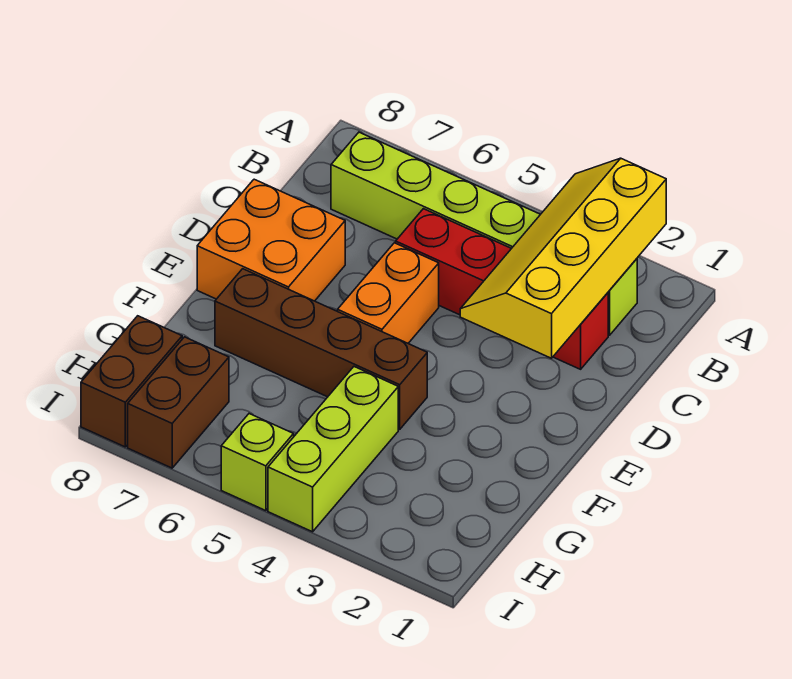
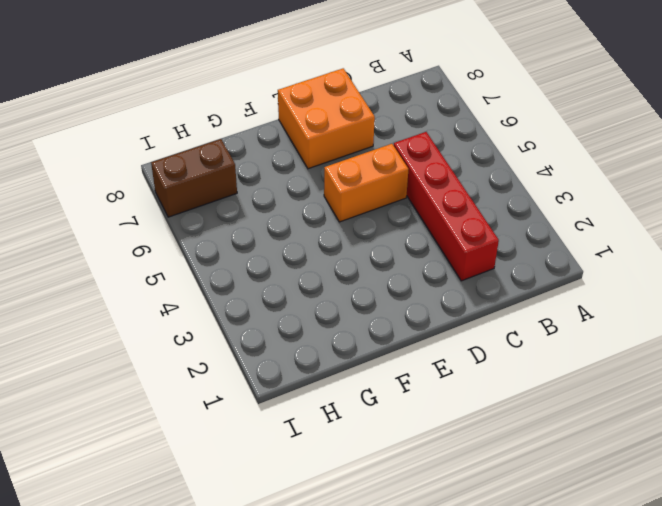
none -> lime 1x6 brick [331,132,637,335]
none -> brown 1x4 brick [215,269,427,429]

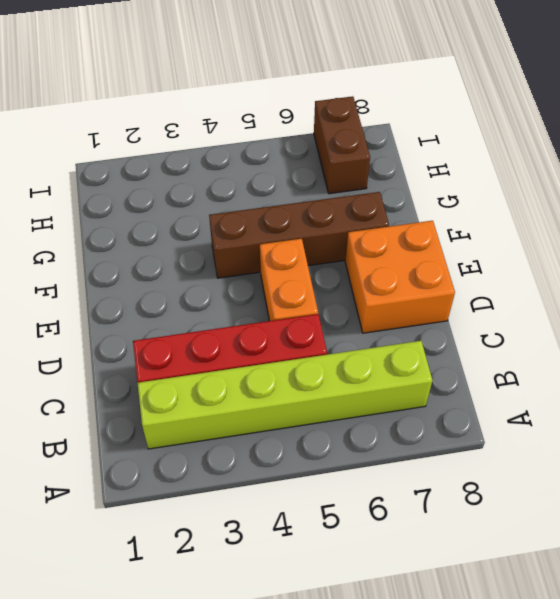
none -> lime 1x3 brick [268,367,398,532]
none -> brown 1x2 brick [81,316,182,447]

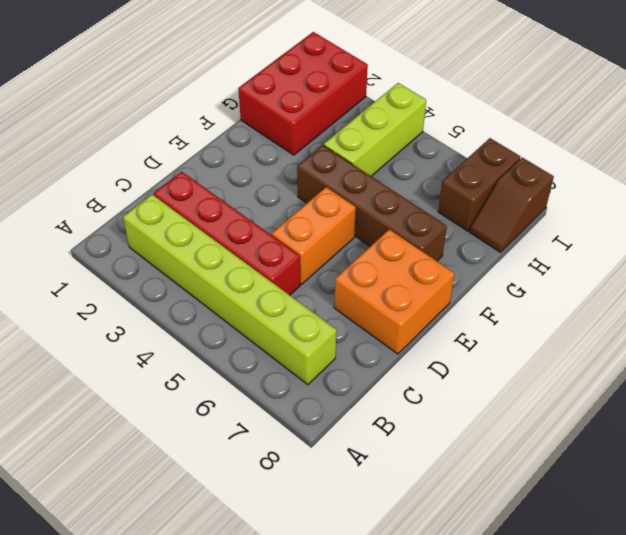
red 2x3 brick [238,32,368,155] -> none
brown 1x2 slope [470,158,554,252] -> brown 1x2 brick [81,316,182,447]
none -> lime 1x1 brick [221,414,294,511]
none -> yellow 2x4 slope [460,158,666,358]

